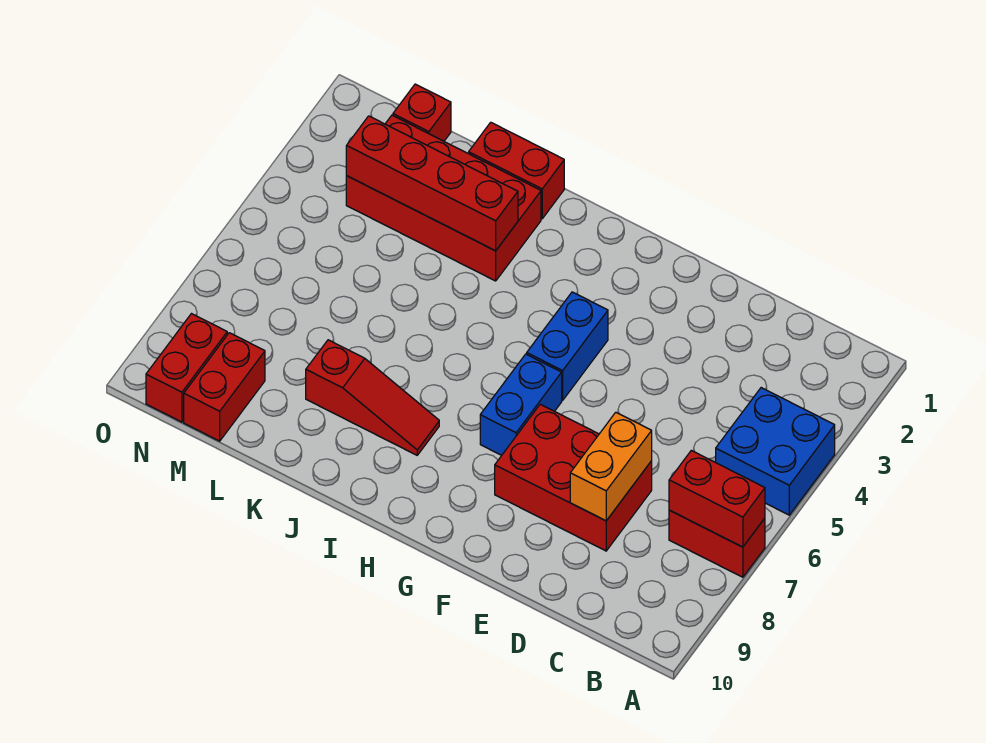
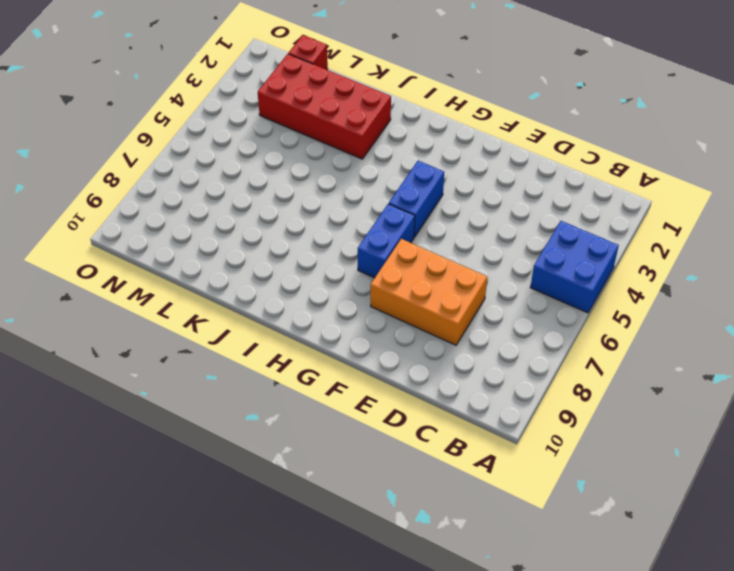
orange 2x3 brick [371,239,487,345] -> red 2x3 brick [495,404,652,551]
none -> red 1x2 brick [669,510,765,577]
none -> red 1x3 slope [306,340,439,455]
none -> red 1x2 brick [469,122,564,219]

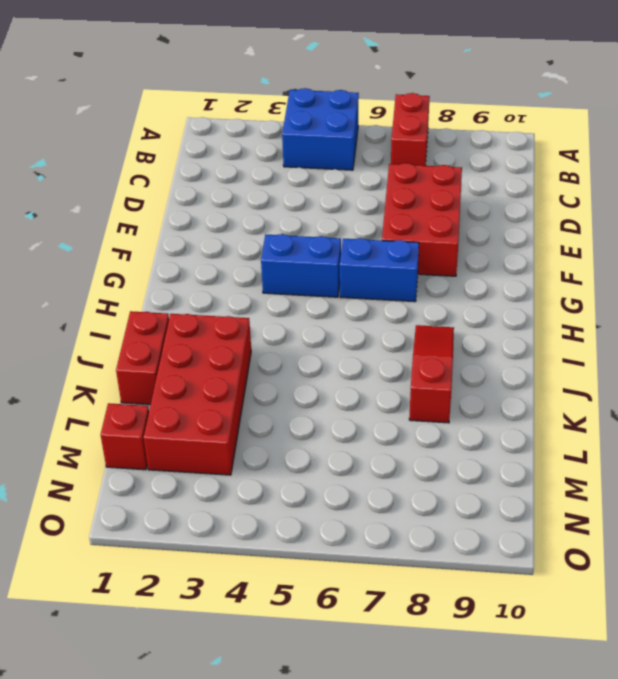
none -> red 1x2 brick [184,333,265,441]
none -> red 1x2 brick [146,314,227,422]
none -> red 1x2 brick [669,450,765,547]

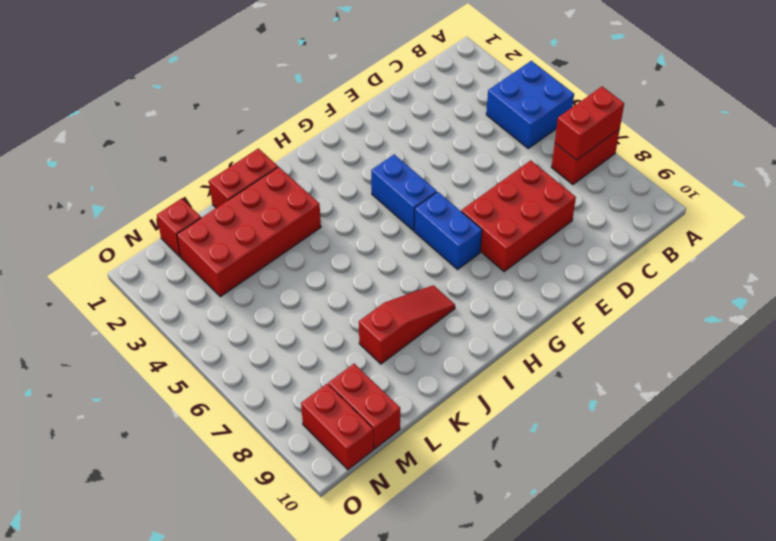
none -> orange 1x2 brick [570,412,652,521]
none -> red 1x4 brick [346,116,518,251]

